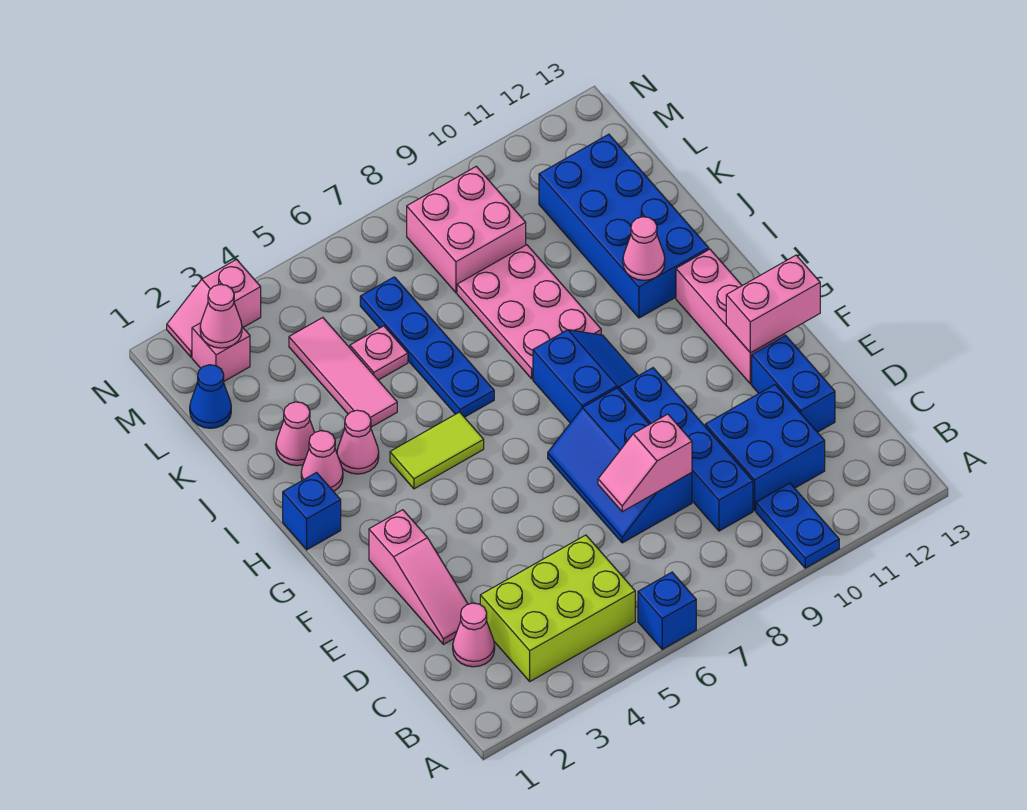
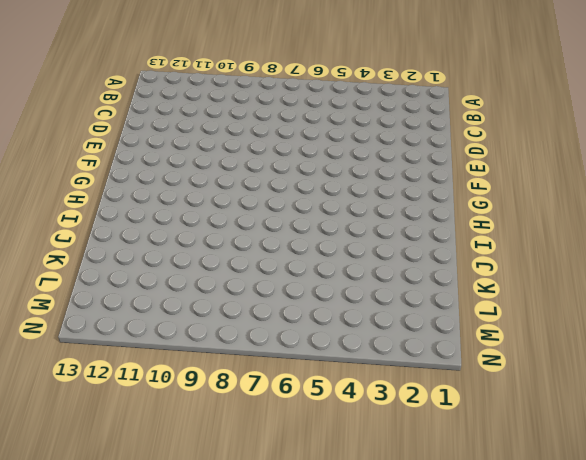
none -> blue 1x1 brick [638,572,696,649]
none -> blue 1x2 plate [756,483,839,568]
none -> lime 2x3 brick [480,535,635,681]

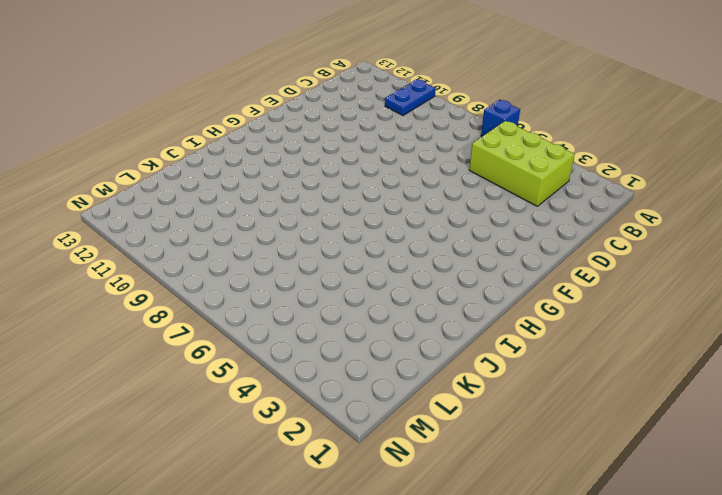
none -> pink 1x1 cone [453,603,495,667]
none -> blue 1x4 brick [619,368,753,531]
none -> blue 2x2 brick [705,385,825,511]

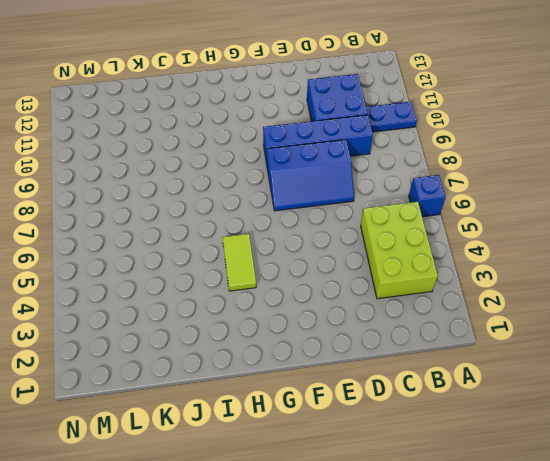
none -> pink 1x1 cone [453,603,495,667]
none -> pink 1x3 slope [369,510,468,644]
none -> blue 1x2 brick [752,335,835,432]

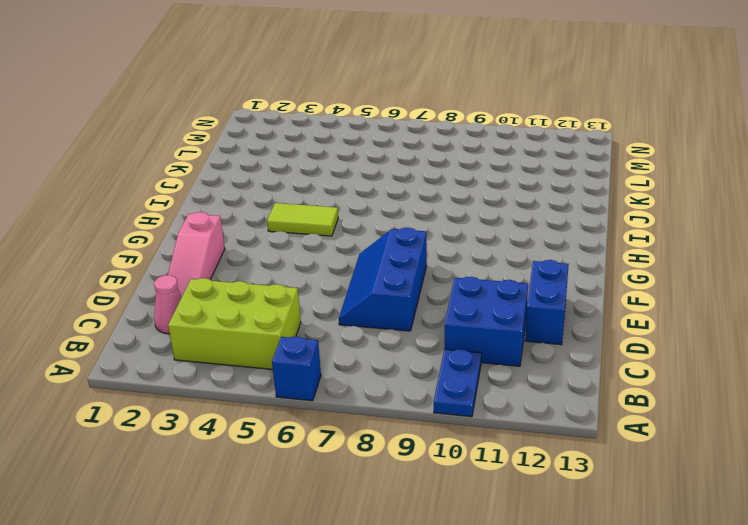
none -> blue 1x4 brick [619,368,753,531]
none -> pink 1x3 brick [676,249,784,384]
none -> blue 2x2 slope [533,330,638,423]

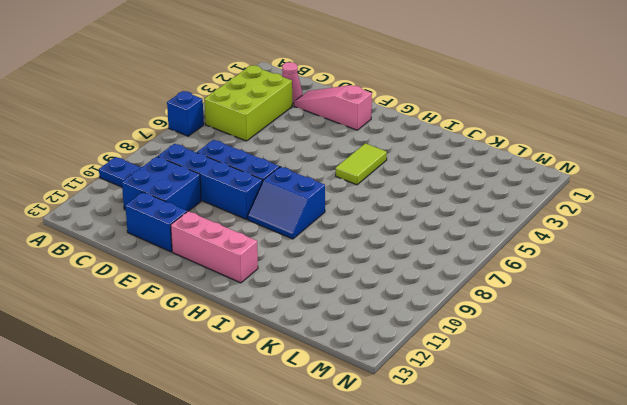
none -> blue 1x1 brick [283,473,341,550]
none -> pink 1x1 cone [301,431,343,492]
none -> pink 1x1 cone [337,410,379,474]

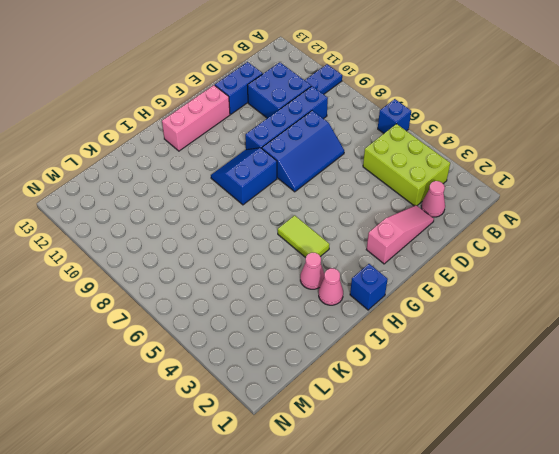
none -> blue 1x4 plate [360,277,494,417]
none -> pink 2x3 plate [457,245,601,379]
none -> blue 2x4 brick [539,134,709,318]

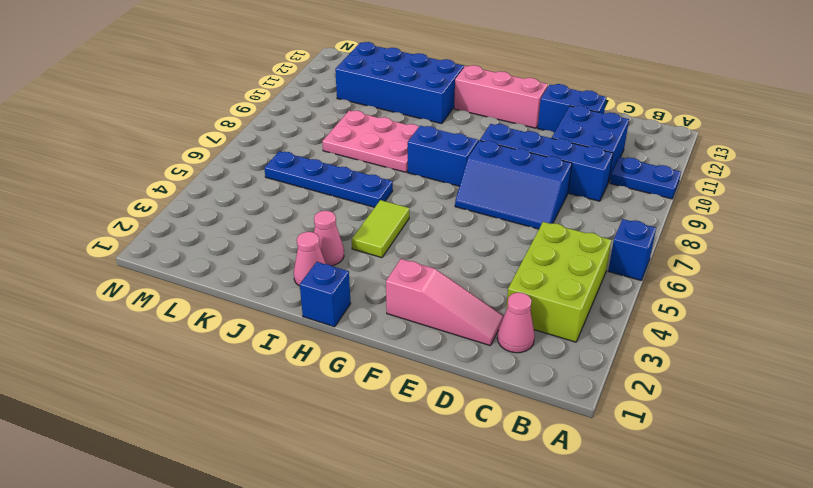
none -> pink 1x1 cone [276,402,315,466]
none -> pink 1x3 tile [289,318,397,427]
none -> pink 1x1 plate [350,326,408,380]

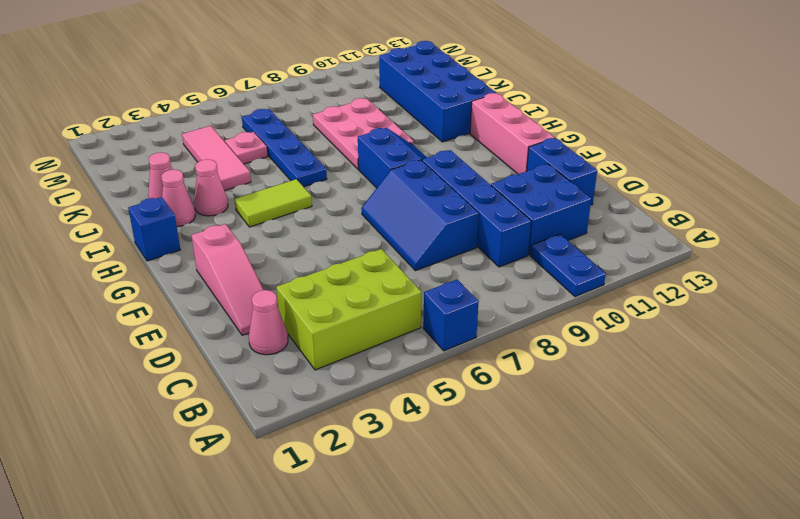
none -> blue 1x1 cone [190,365,231,428]
none -> pink 2x2 brick [407,166,526,293]
none -> pink 1x1 brick [192,323,250,382]

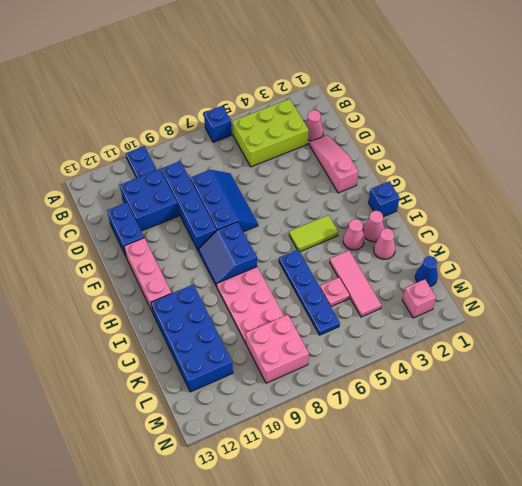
none -> pink 1x2 slope [167,260,261,357]
none -> pink 1x2 slope [598,414,692,512]
none -> pink 1x2 brick [726,255,820,353]

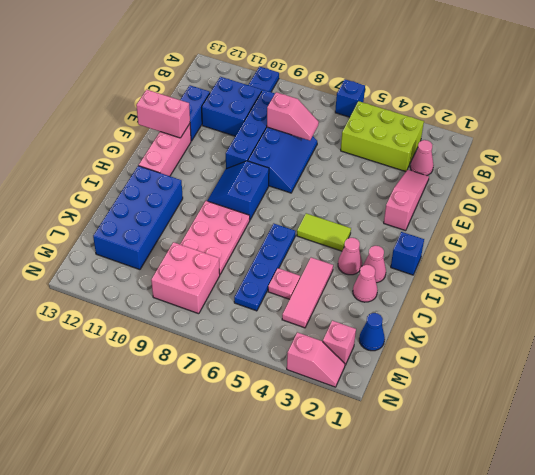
none -> pink 1x1 cone [623,217,665,280]
none -> pink 1x1 cone [200,285,242,348]

